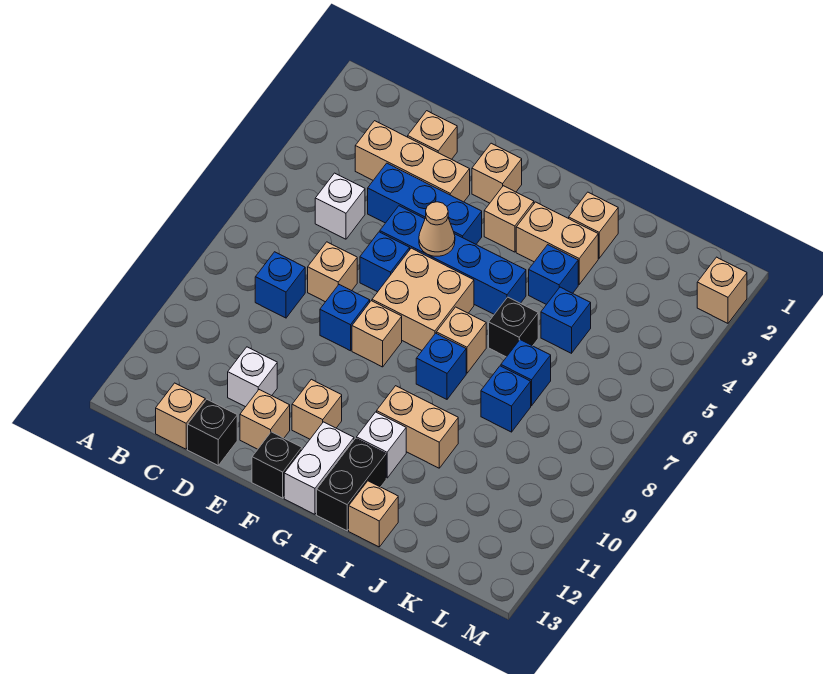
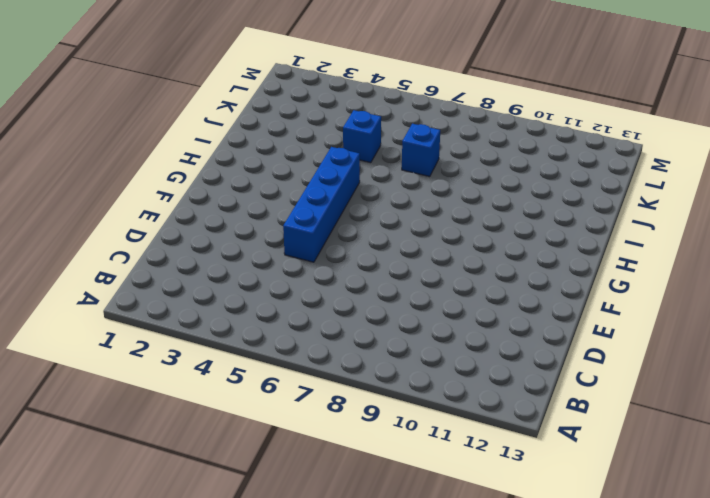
none -> tan 1x3 brick [355,121,470,202]
none -> white 1x1 brick [315,173,365,239]
none -> blue 1x1 brick [255,252,305,318]
none -> tan 1x1 brick [156,383,205,449]

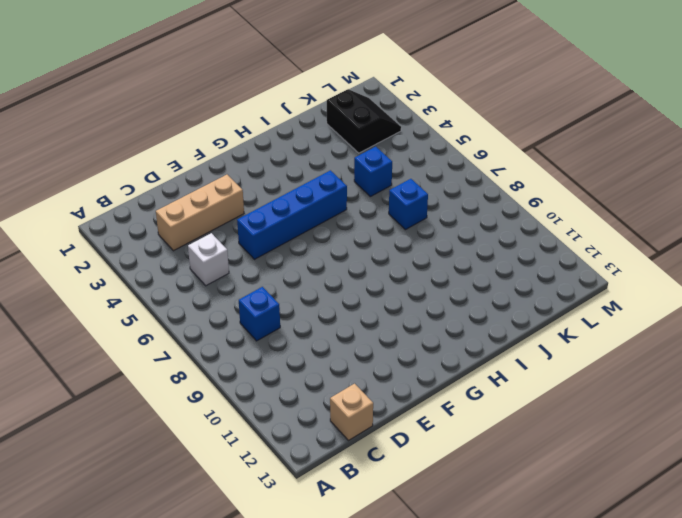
black 2x2 slope [327,89,401,153] -> none
none -> tan 1x1 brick [408,111,457,159]
none -> blue 1x3 brick [368,163,482,244]
none -> tan 1x1 brick [308,242,357,302]
none -> white 1x1 brick [228,347,277,407]

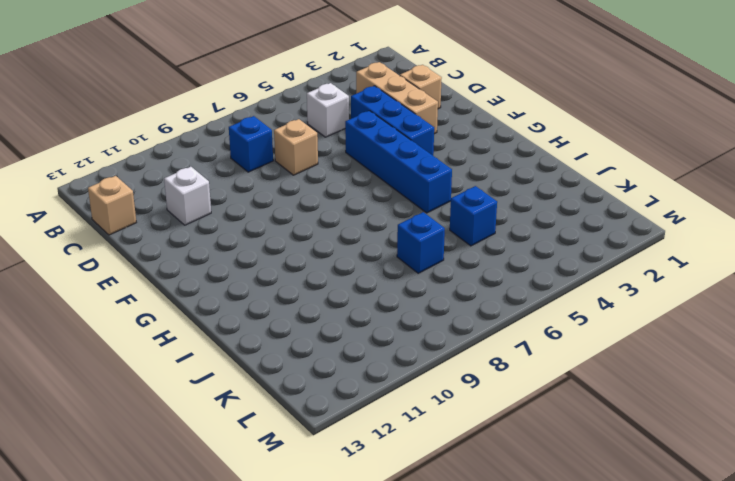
none -> black 1x1 brick [188,400,237,465]
none -> blue 1x1 brick [360,232,410,292]
none -> blue 1x1 brick [320,285,370,351]
none -> tan 1x1 brick [240,390,290,449]

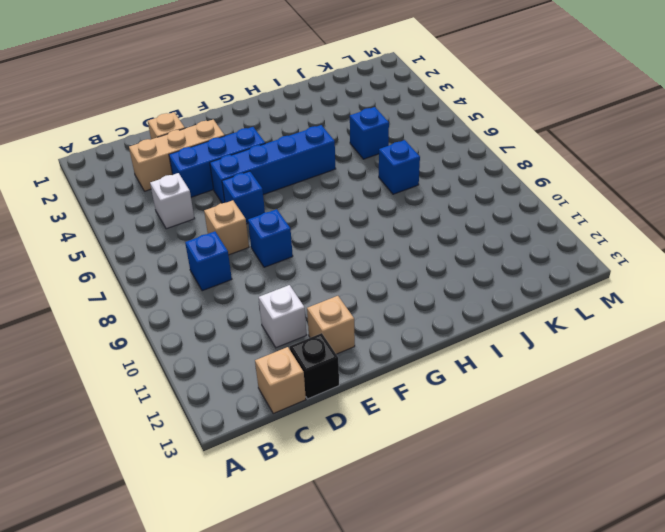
none -> tan 1x1 brick [472,143,522,203]
none -> tan 2x2 brick [372,248,474,350]
none -> tan 1x1 brick [352,301,402,367]
none -> tan 1x1 brick [292,379,342,439]

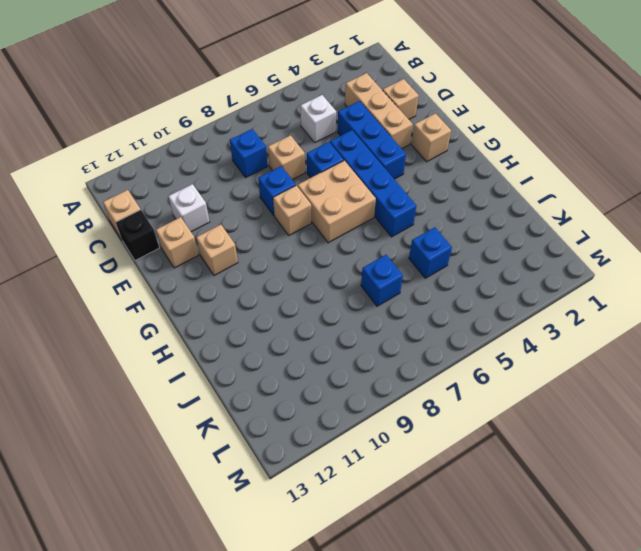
none -> black 1x1 brick [252,432,302,498]
none -> tan 1x1 brick [484,186,534,252]
none -> white 1x2 brick [284,422,354,514]
none -> tan 1x2 brick [516,202,598,284]

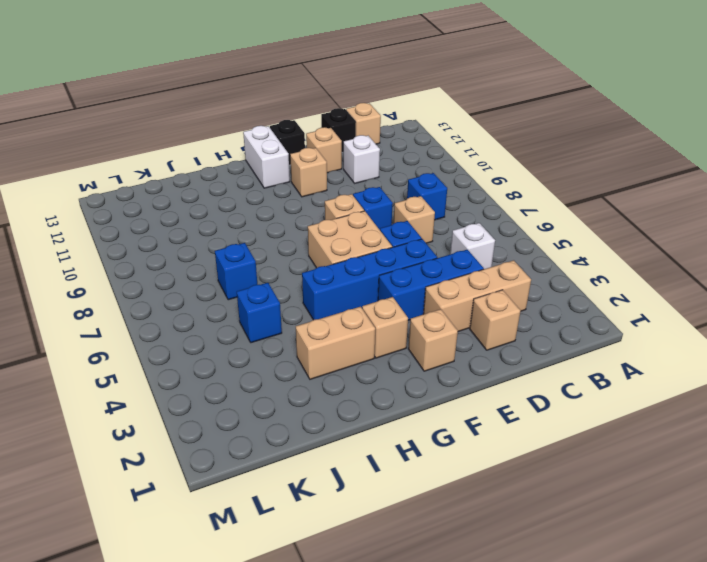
none -> tan 1x1 brick [436,307,486,373]
none -> blue 1x1 brick [416,333,466,399]
none -> tan 1x2 brick [377,386,458,468]
none -> white 1x1 brick [357,412,406,478]

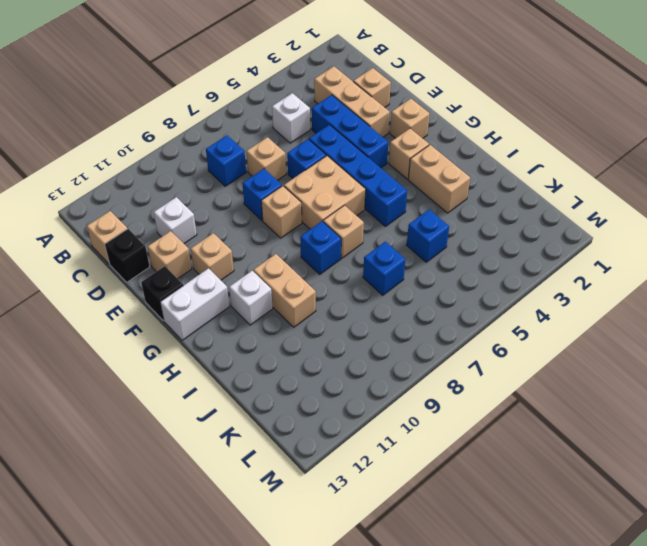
none -> black 1x2 brick [317,438,386,531]
none -> tan 1x1 brick [569,192,618,258]
none -> blue 1x1 brick [529,245,578,304]
none -> black 1x1 brick [489,297,538,357]

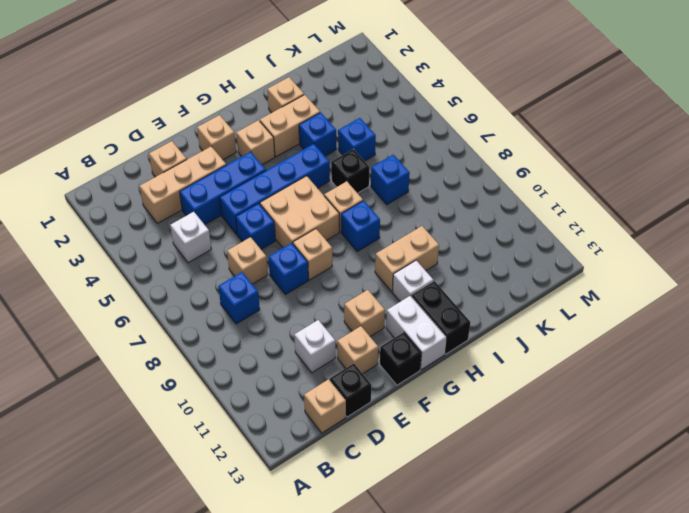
none -> tan 1x1 brick [349,481,398,547]
none -> blue 1x1 brick [481,366,531,432]
none -> tan 1x1 brick [697,257,747,323]
none -> tan 1x1 cone [419,202,455,256]

